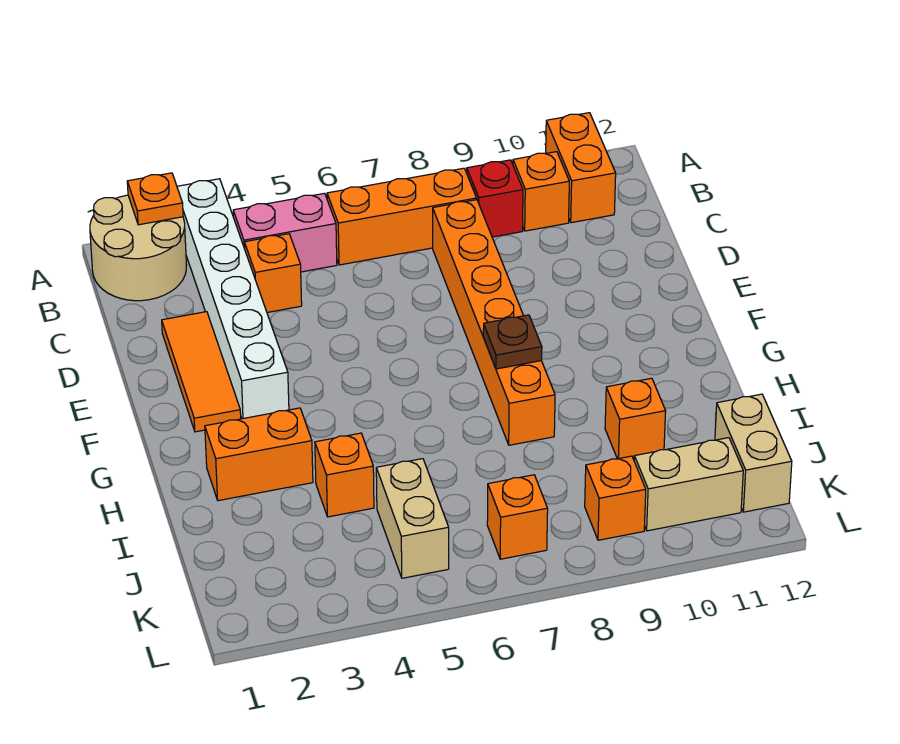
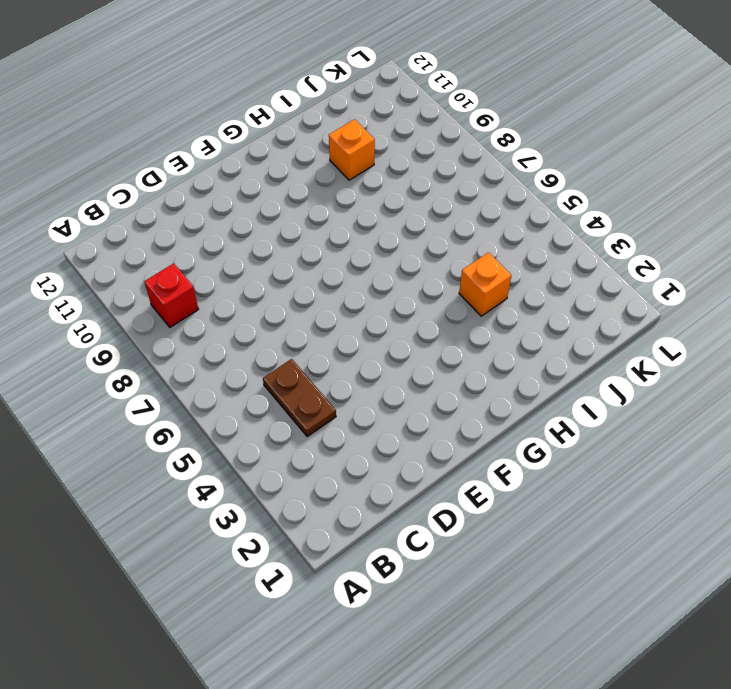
brown 1x2 plate [263,359,336,437] -> orange 1x1 brick [244,234,302,312]
none -> tan 2x2 round brick [90,195,186,301]
none -> white 1x6 brick [177,179,289,419]
none -> orange 1x2 brick [546,113,616,223]

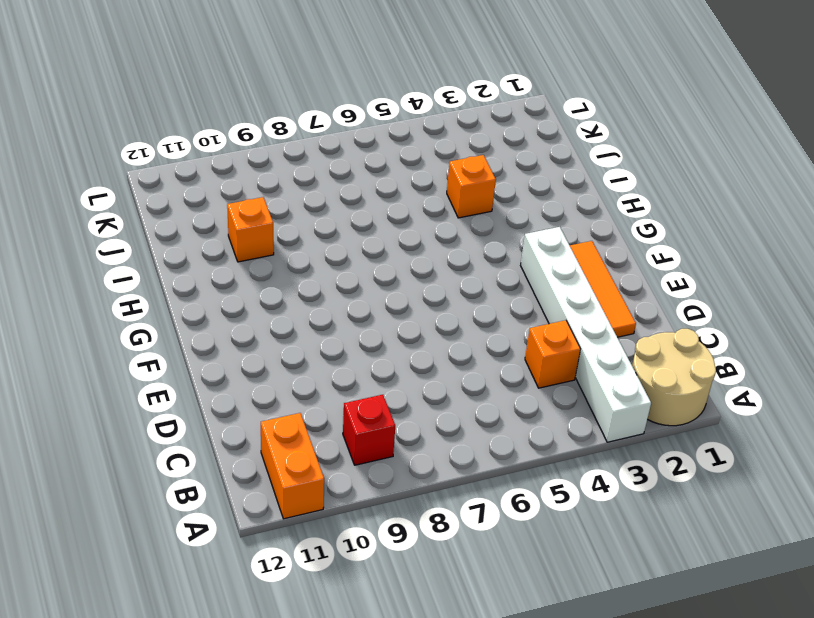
none -> pink 1x2 brick [233,193,337,272]
none -> orange 1x3 brick [327,168,477,265]
none -> orange 1x1 brick [513,152,569,231]

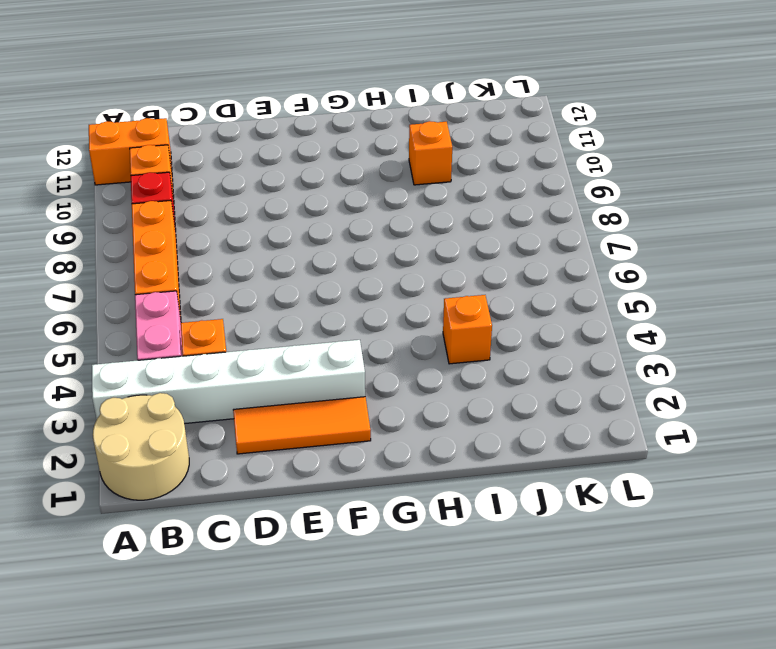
none -> orange 1x6 brick [433,200,555,445]
none -> orange 1x2 brick [205,408,313,501]
none -> tan 1x2 brick [376,459,449,578]

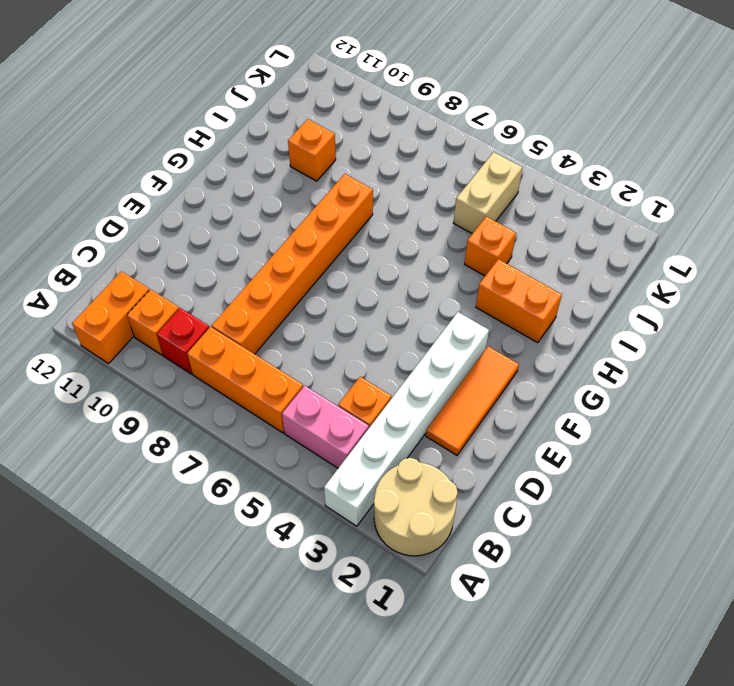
none -> tan 1x2 brick [715,394,792,512]
none -> orange 1x1 brick [487,475,548,559]
none -> orange 1x1 brick [585,456,646,540]

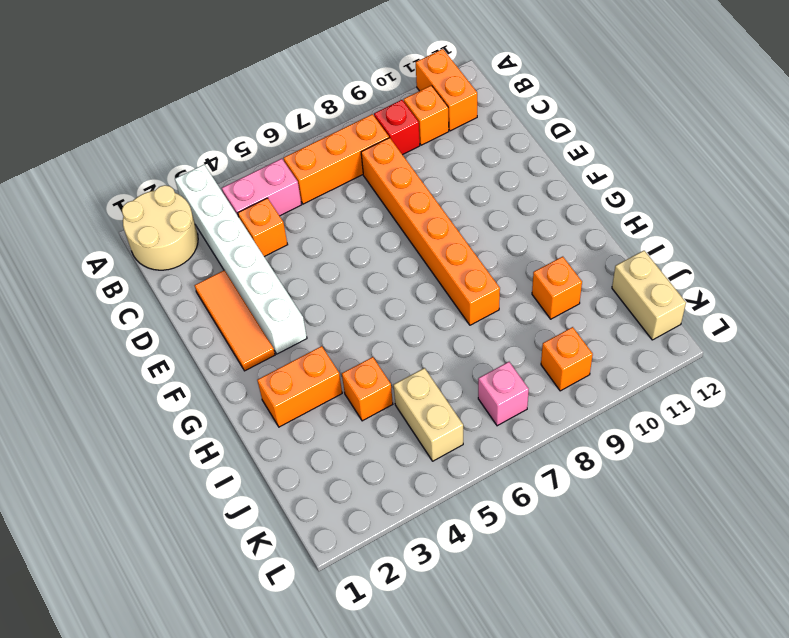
pink 1x1 brick [478,362,529,426] -> orange 1x1 brick [487,475,548,559]
none -> tan 1x2 brick [634,438,743,531]
none -> orange 1x1 plate [127,173,183,225]
none -> brown 1x1 plate [483,315,542,369]

